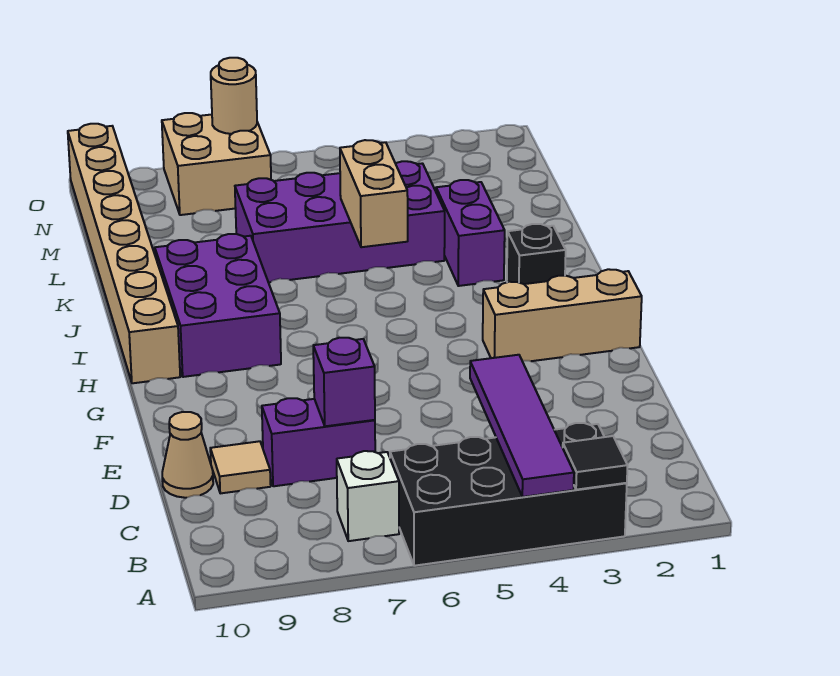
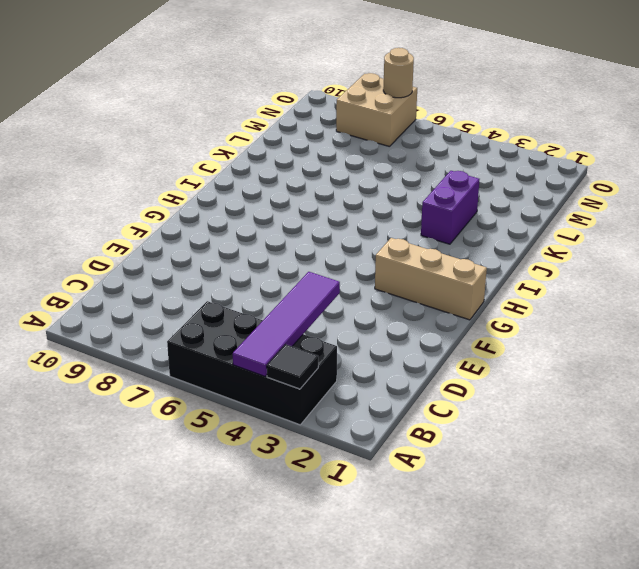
none -> white 1x1 brick [337,451,399,541]
none -> purple 1x2 brick [262,398,375,486]
none -> tan 1x1 tile [210,441,271,493]

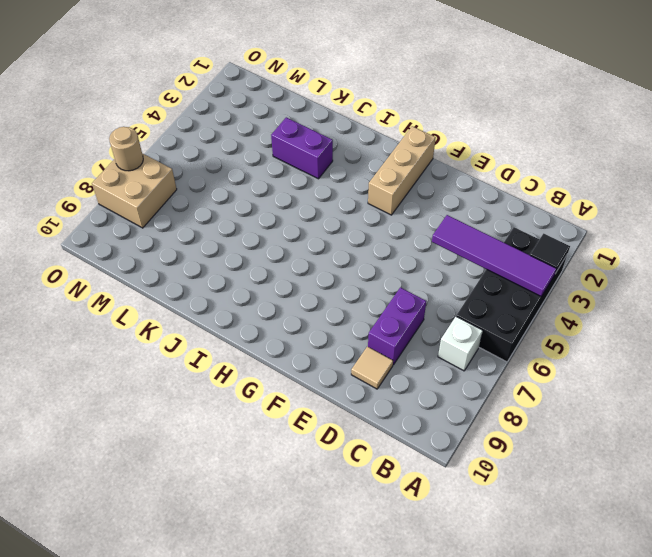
none -> tan 1x1 cone [162,412,213,498]
none -> purple 2x3 brick [155,234,281,377]
none -> tan 1x8 brick [68,124,180,383]

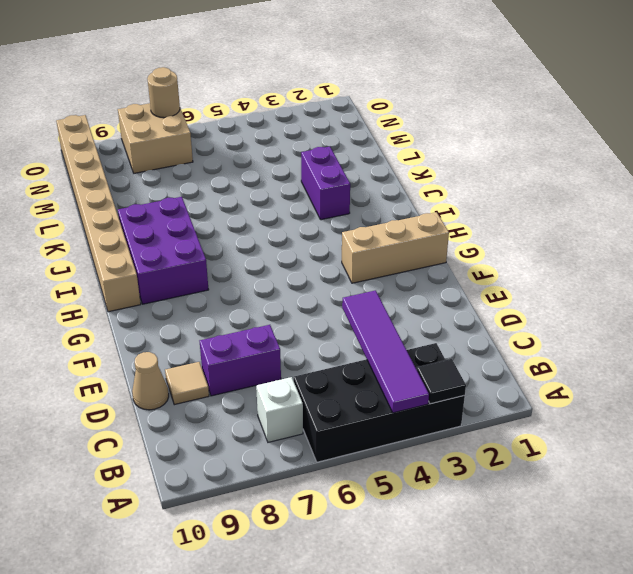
none -> black 1x1 brick [507,224,566,284]
none -> purple 2x4 brick [235,161,445,282]
none -> purple 1x1 brick [313,338,375,426]

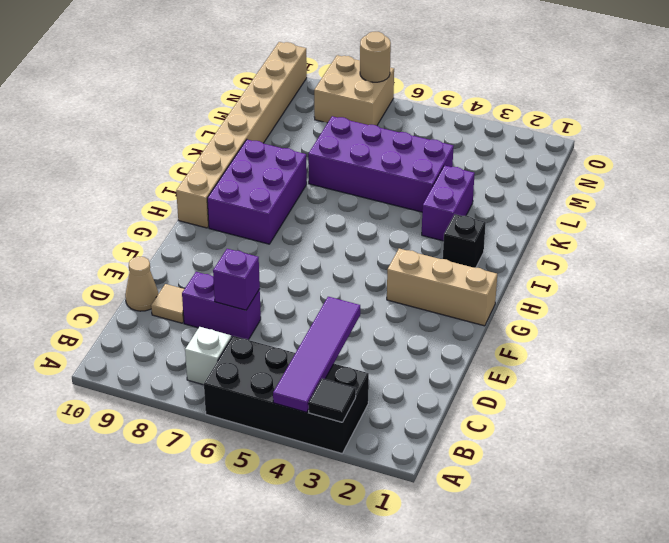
none -> tan 1x2 brick [340,140,408,247]

